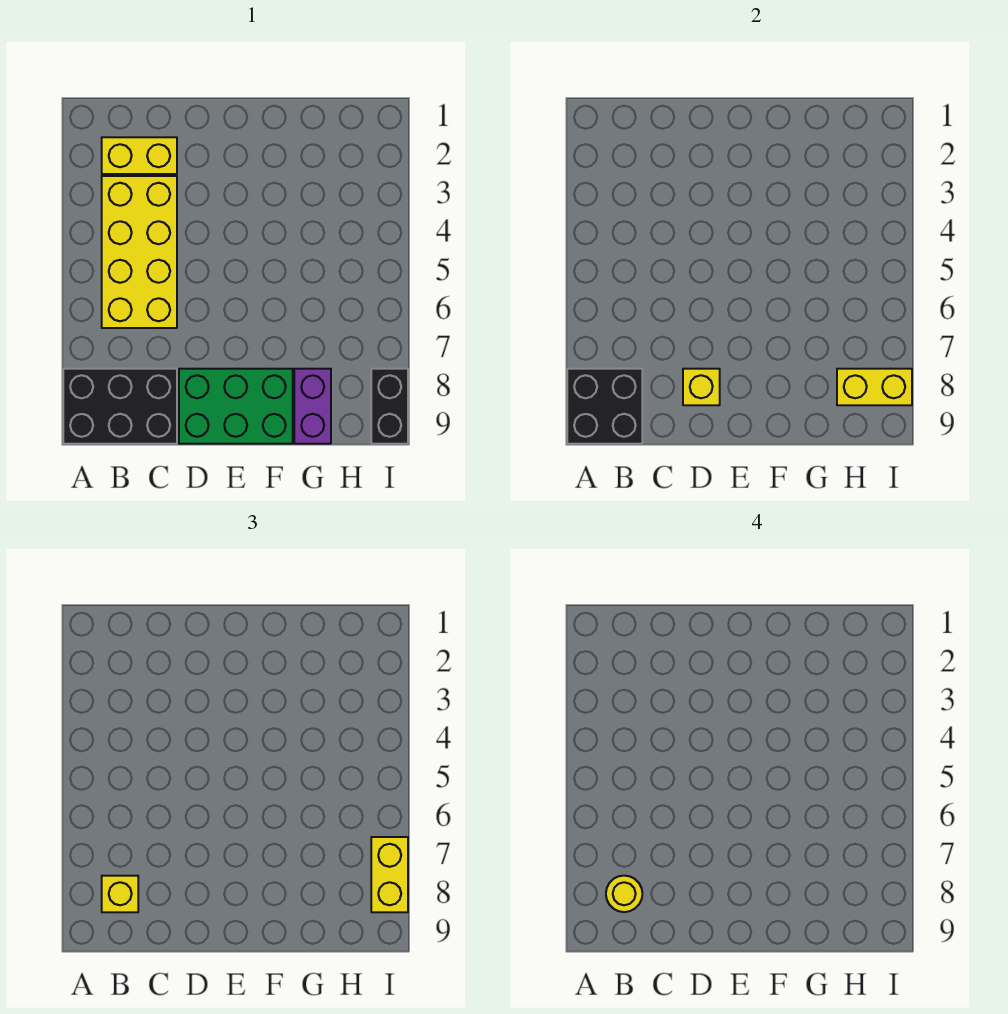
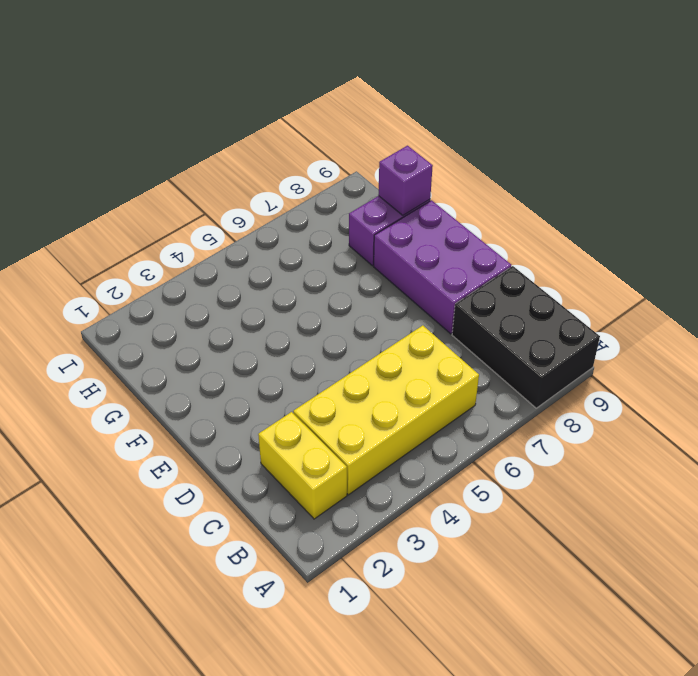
purple 2x3 brick [374,200,511,334] -> green 2x3 brick [179,369,293,444]
purple 1x1 brick [378,146,433,215] -> none
none -> black 1x2 brick [371,369,408,444]
none -> black 2x2 brick [567,369,642,444]
none -> yellow 1x1 brick [683,369,720,405]

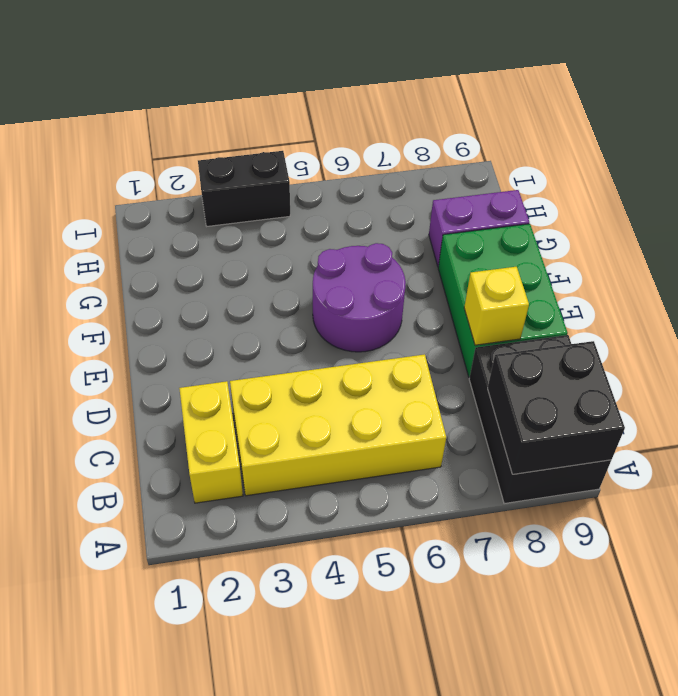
purple 2x2 round brick [313,243,406,352] -> none
black 1x2 brick [198,151,290,226] -> black 1x2 brick moved to [371,369,408,444]
none -> yellow 1x2 brick [837,369,912,405]
none -> yellow 1x1 brick [102,876,138,912]
none -> yellow 1x2 brick [371,837,408,912]

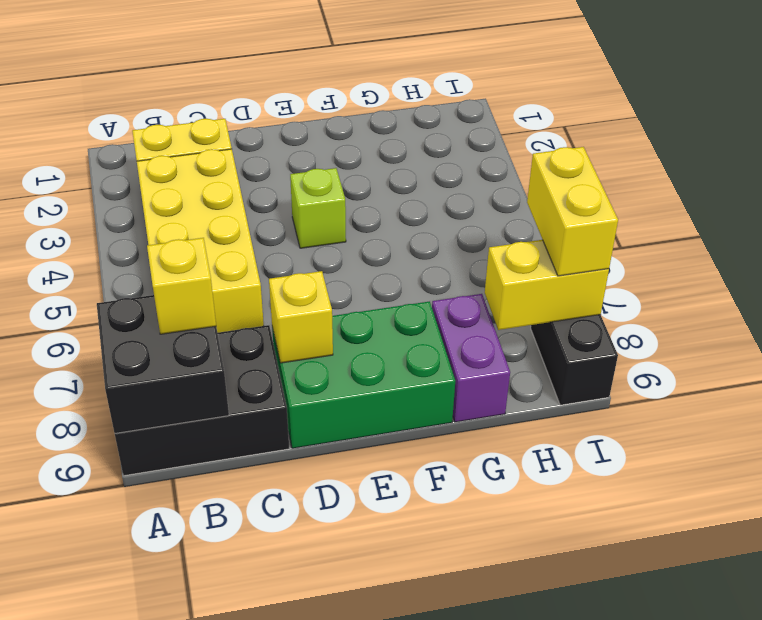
lime 1x1 brick [290,168,346,248] -> none
none -> yellow 1x1 round brick [606,876,642,912]

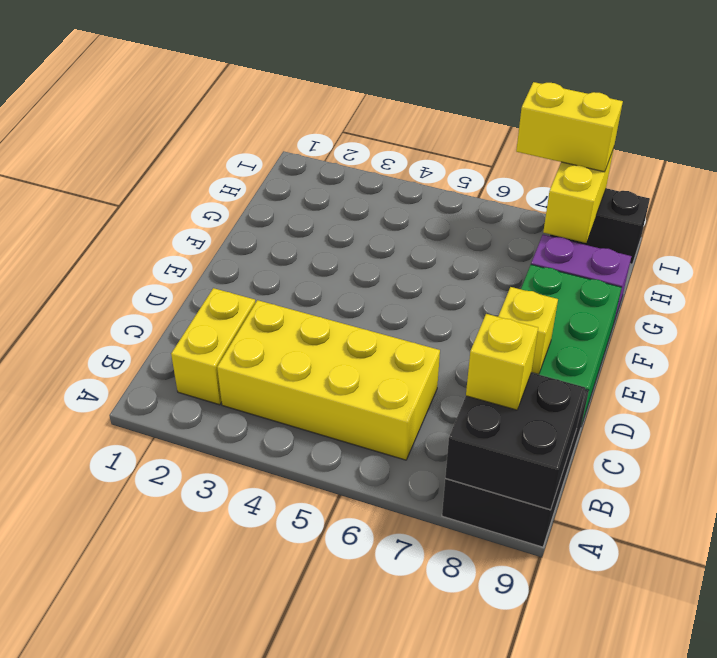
none -> yellow 1x1 round brick [606,876,642,912]

